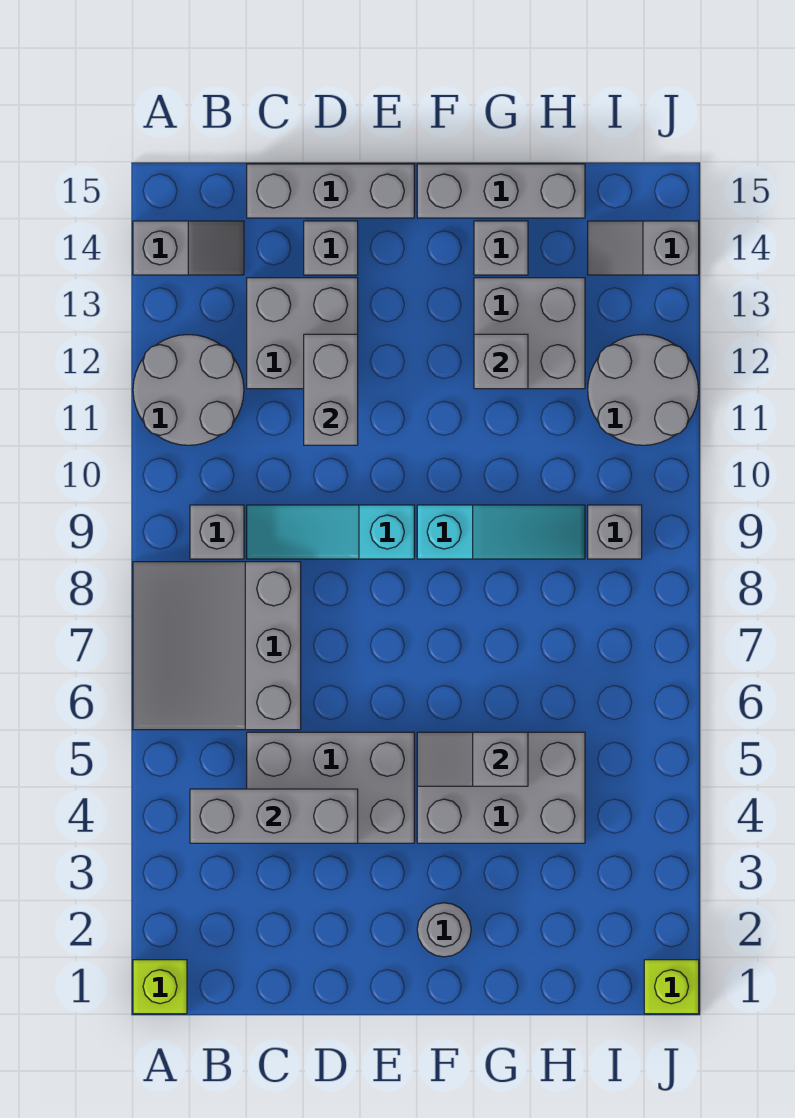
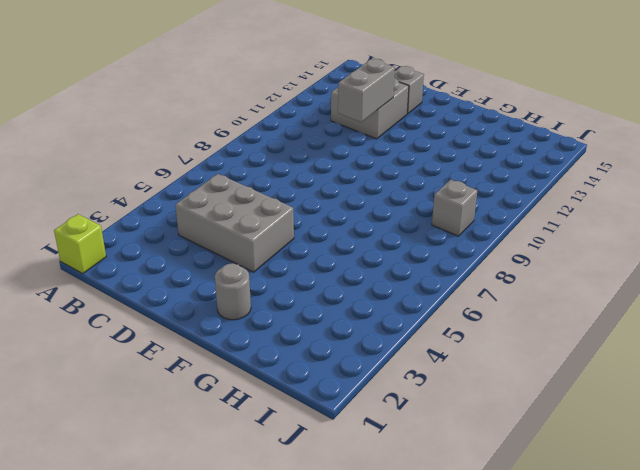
none -> grey 3x3 slope [133,562,301,730]
none -> grey 2x2 round brick [133,335,244,445]
none -> grey 1x2 slope [133,221,244,275]

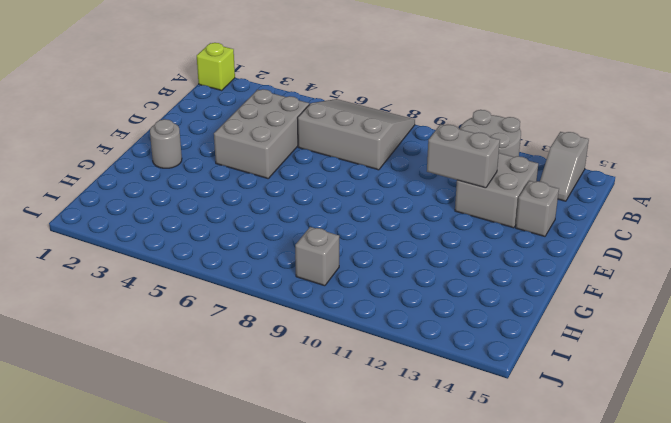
none -> grey 1x1 brick [190,505,244,559]
none -> cyan 1x3 slope [247,505,414,559]
none -> grey 1x3 brick [247,164,414,218]

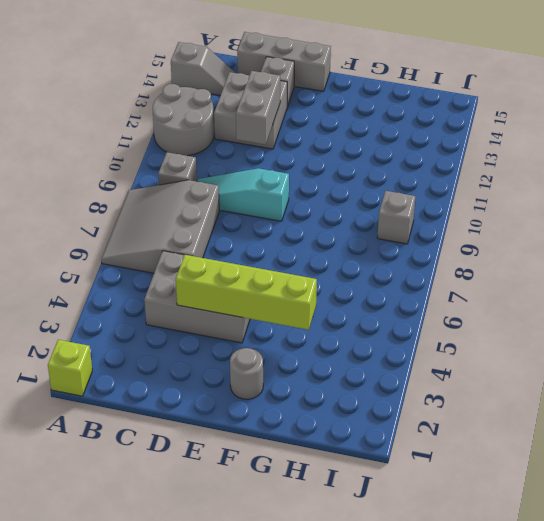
lime 1x4 brick [176,255,317,330] -> grey 1x3 brick [190,789,358,843]
none -> grey 2x3 brick [417,732,585,843]
none -> cyan 1x3 slope [417,505,585,559]
none -> grey 1x3 brick [417,164,585,218]

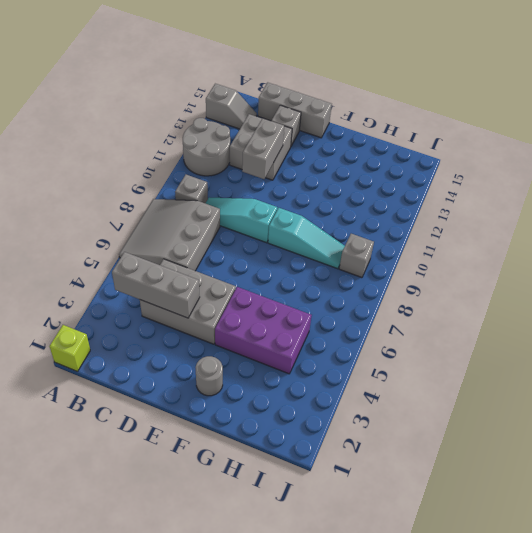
purple 2x3 brick [215,287,312,374] -> grey 2x3 brick [417,732,585,843]
none -> grey 1x3 brick [417,164,585,218]
none -> grey 2x2 brick [474,278,585,389]
none -> grey 1x1 brick [474,221,528,275]

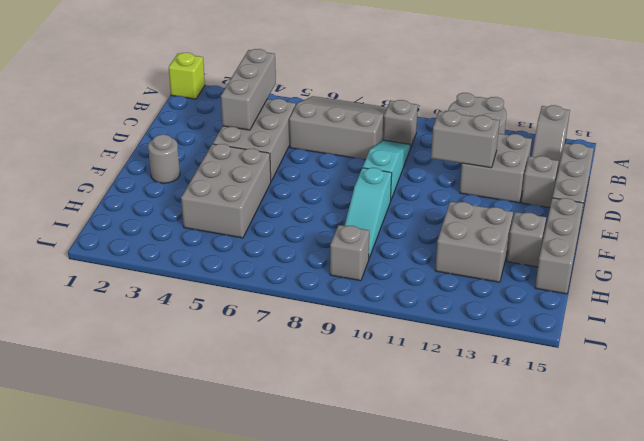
none -> grey 2x2 round brick [588,335,699,445]
none -> grey 1x2 slope [588,221,699,275]
none -> lime 1x1 brick [644,960,699,1014]

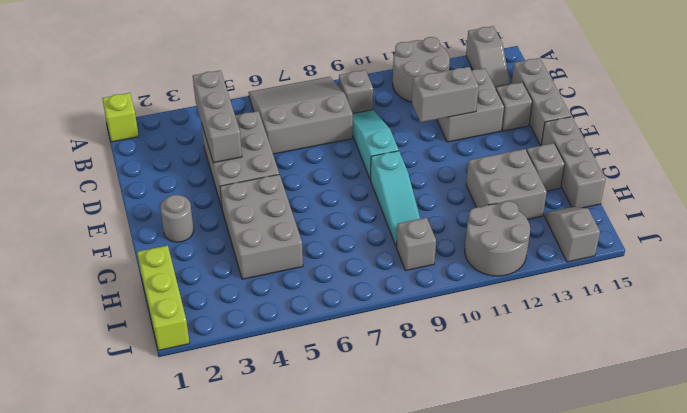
lime 1x3 brick [137,246,189,351] -> lime 1x1 brick [644,960,699,1014]
none -> grey 1x2 slope [417,732,528,786]
none -> grey 1x1 brick [474,334,528,389]

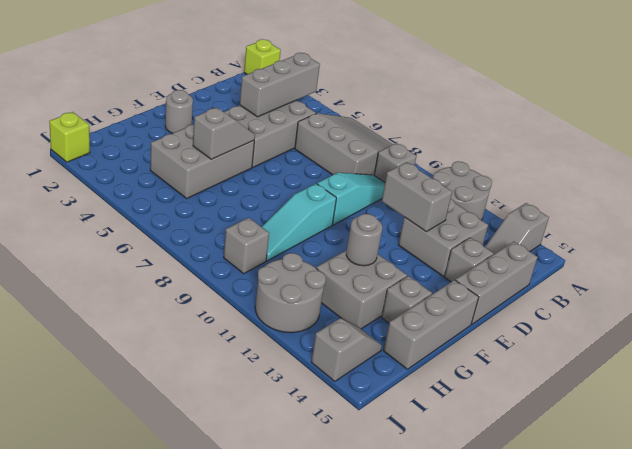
grey 1x1 round brick [346,214,382,266] -> grey 1x1 brick [474,334,528,389]

